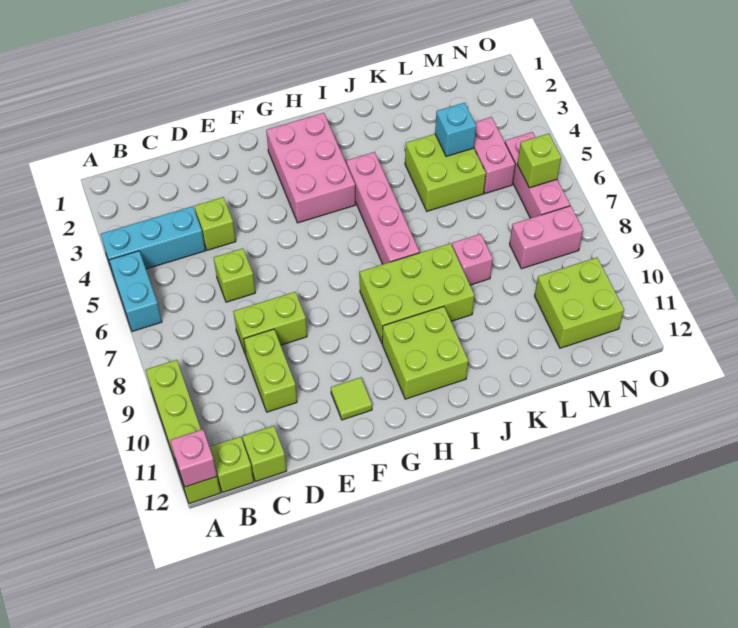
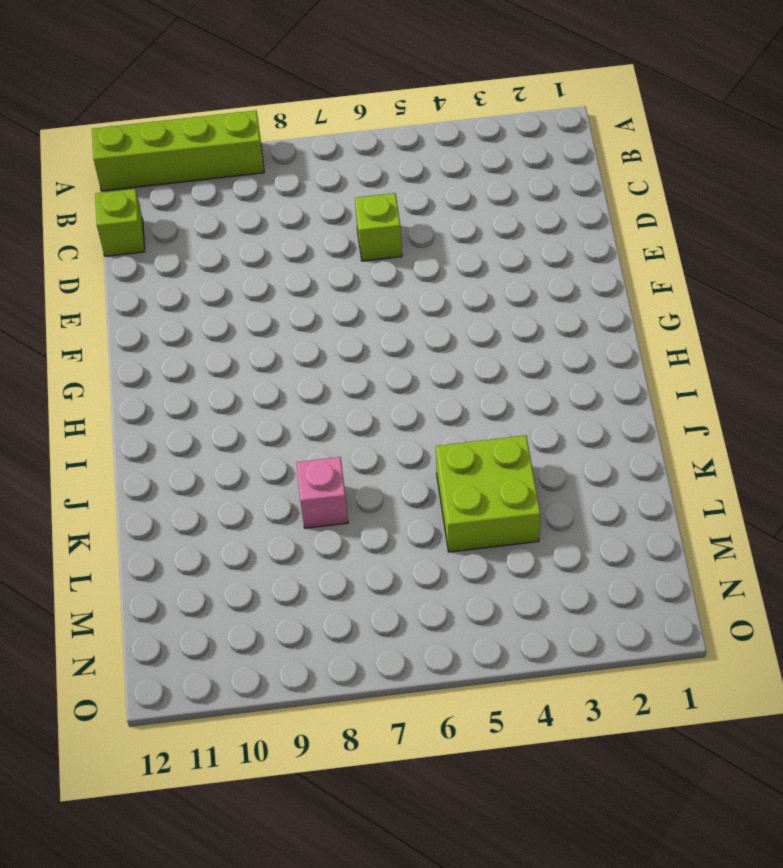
none -> cyan 1x3 brick [101,206,205,273]
none -> cyan 1x2 brick [109,251,162,331]
none -> lime 1x1 brick [209,437,254,493]

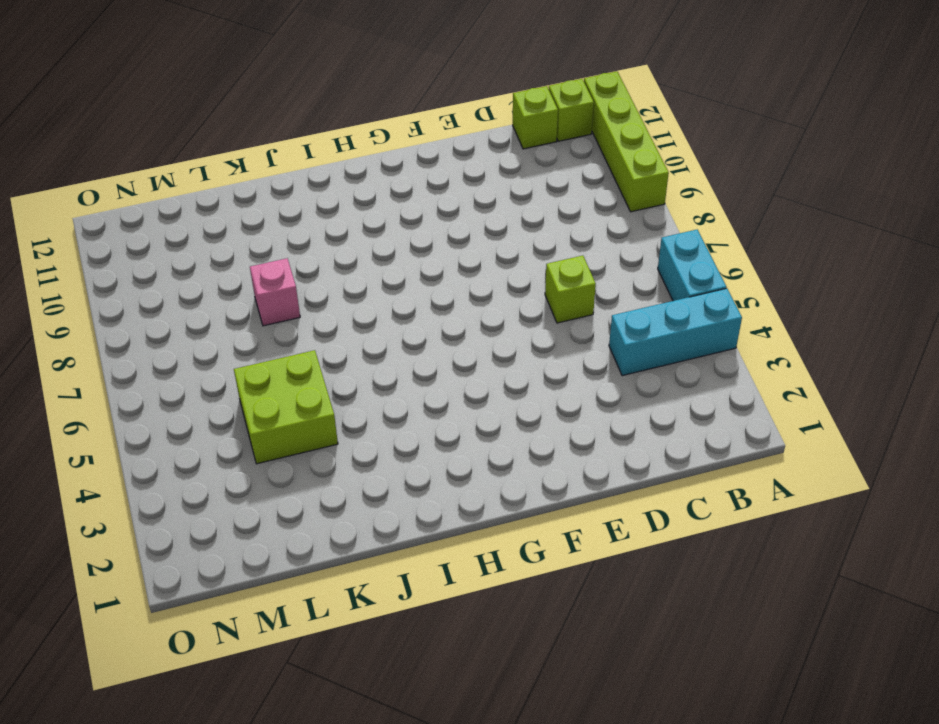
none -> lime 1x1 brick [194,197,236,250]
none -> lime 1x2 brick [233,292,307,355]
none -> lime 1x2 brick [244,329,297,412]

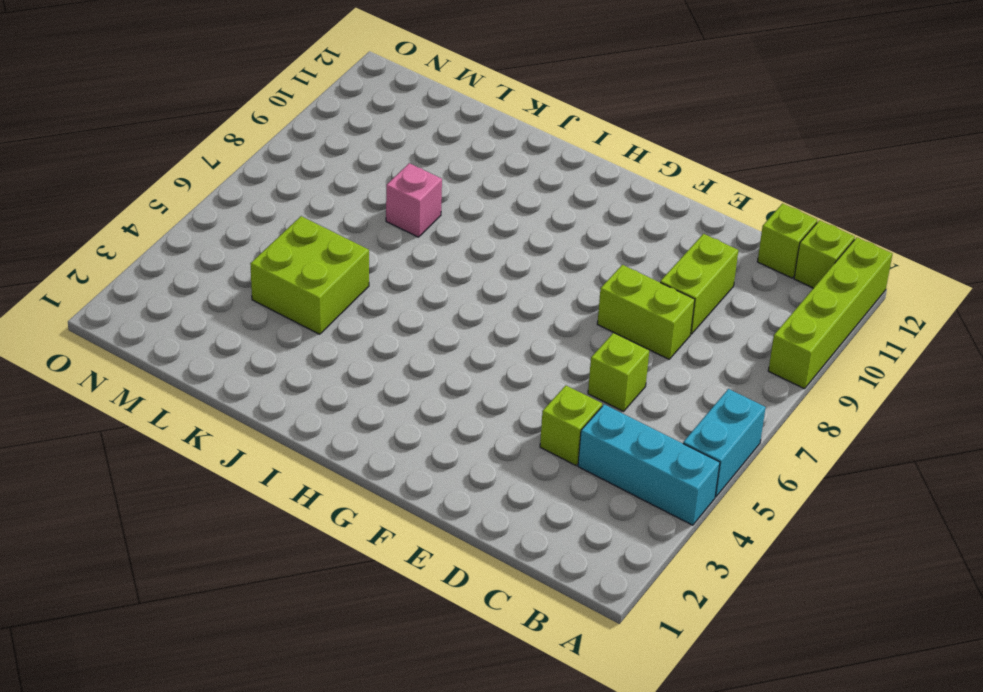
none -> lime 1x1 tile [331,377,372,420]
none -> pink 2x3 brick [266,113,355,223]
none -> lime 2x3 brick [360,243,474,343]

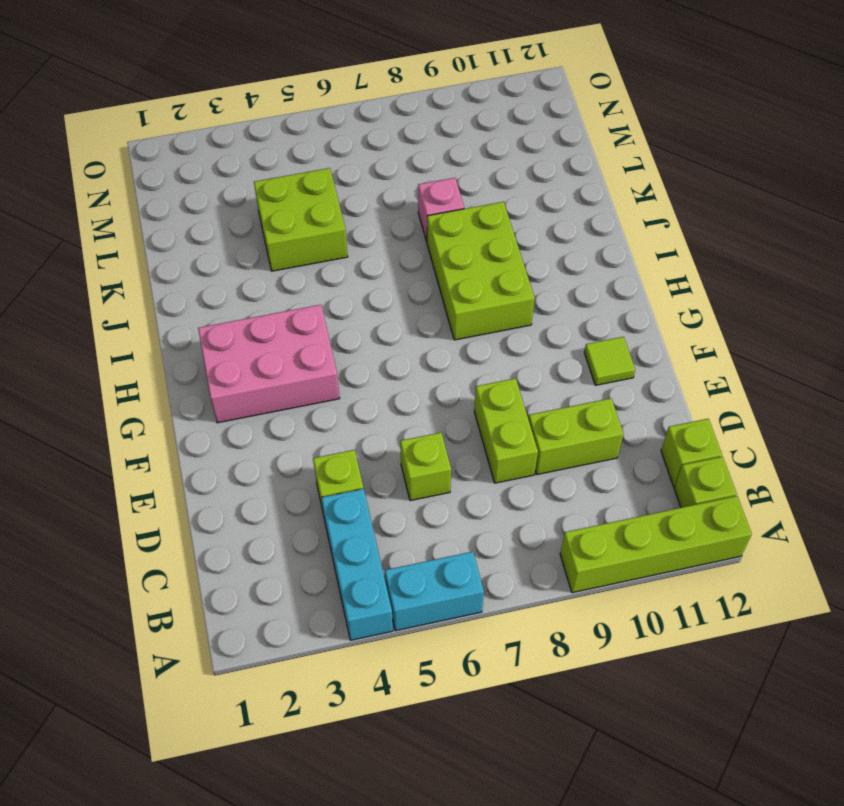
none -> lime 2x2 brick [382,306,468,399]
none -> pink 1x4 brick [346,152,419,264]
none -> pink 1x2 brick [474,117,515,194]

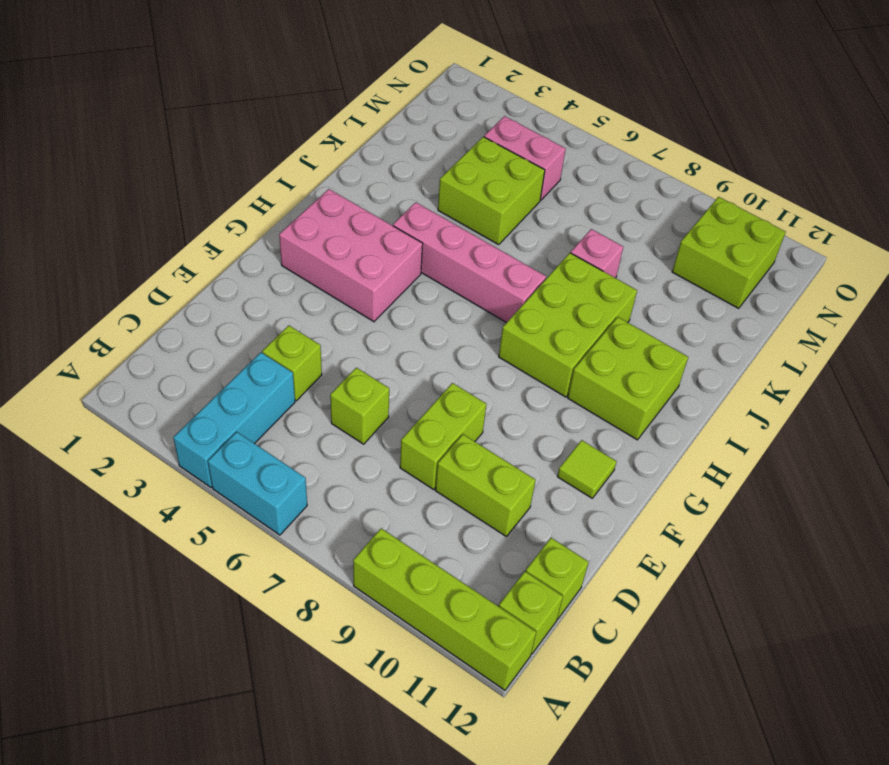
none -> pink 1x2 brick [510,206,583,269]
none -> pink 1x3 brick [505,132,570,218]
none -> pink 1x1 brick [170,429,217,487]

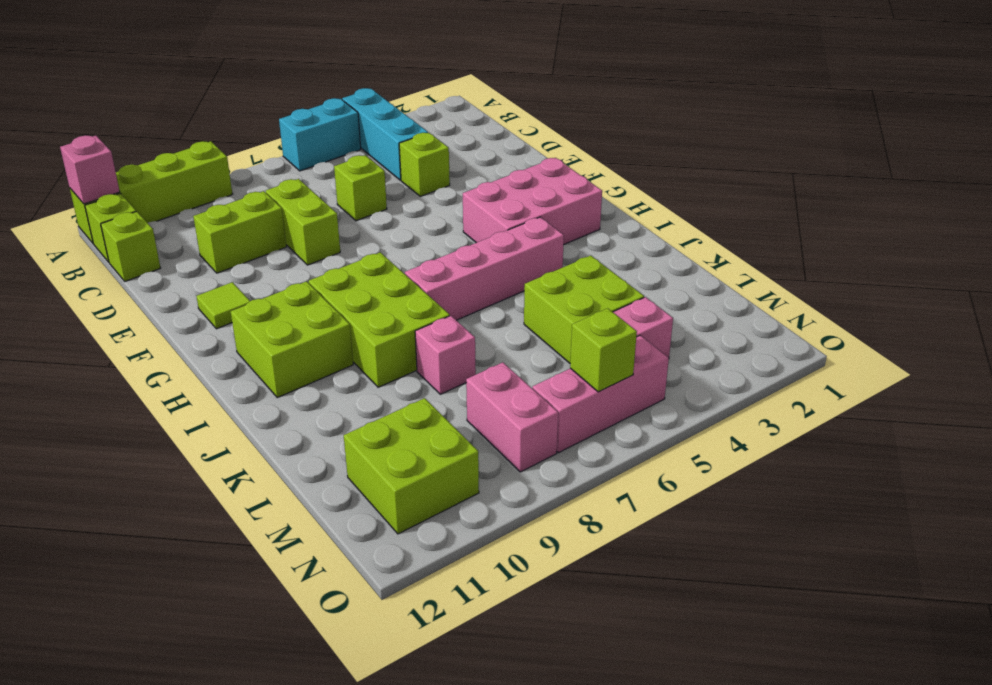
none -> cyan 1x1 brick [435,103,476,156]

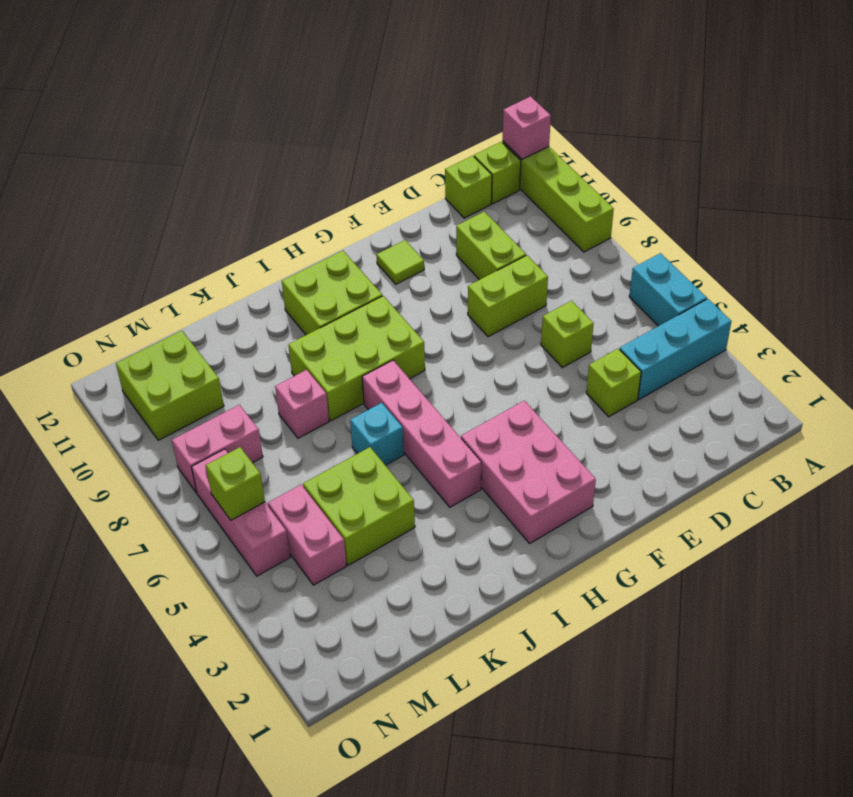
cyan 1x1 brick [350,403,404,465] -> cyan 1x1 brick moved to [435,103,476,156]

